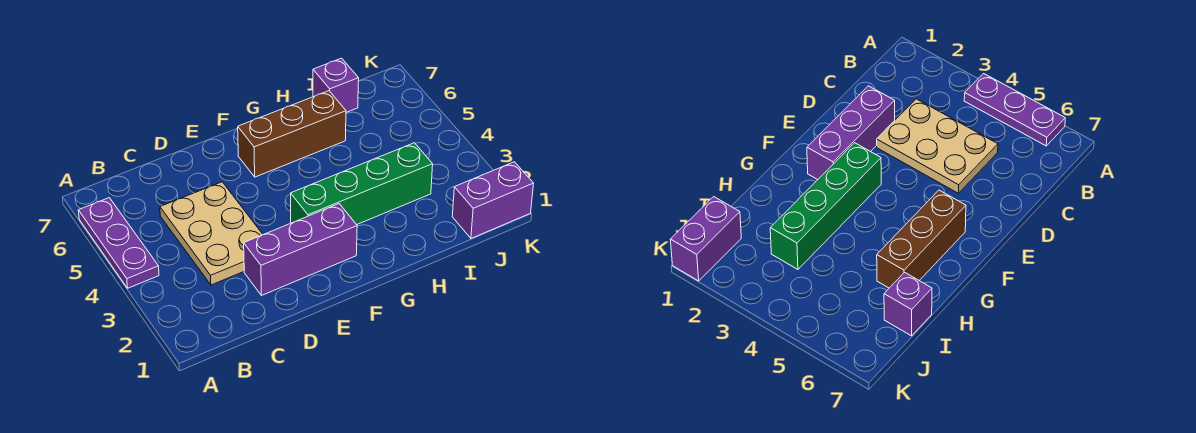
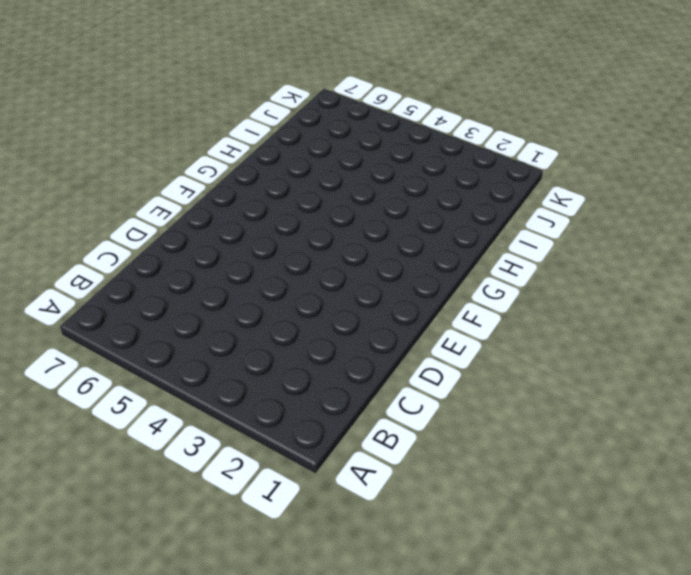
none -> purple 1x3 plate [78,198,159,288]
none -> tan 2x3 plate [160,182,263,285]

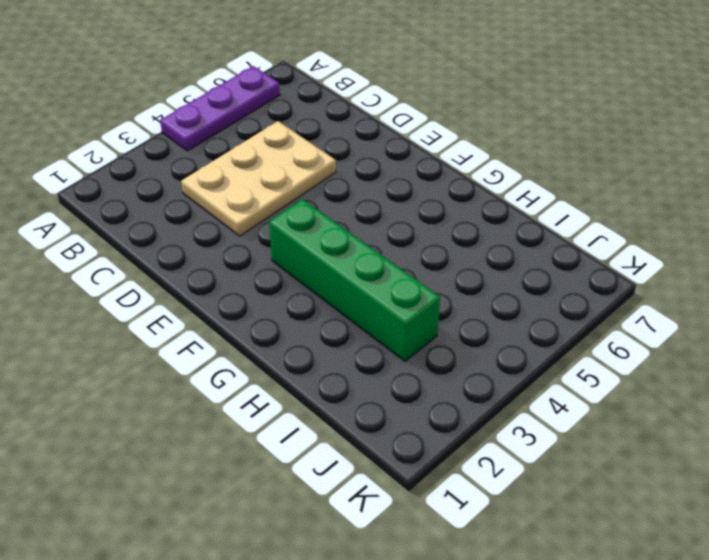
none -> purple 1x3 brick [244,204,357,295]
none -> brown 1x3 brick [238,91,346,177]

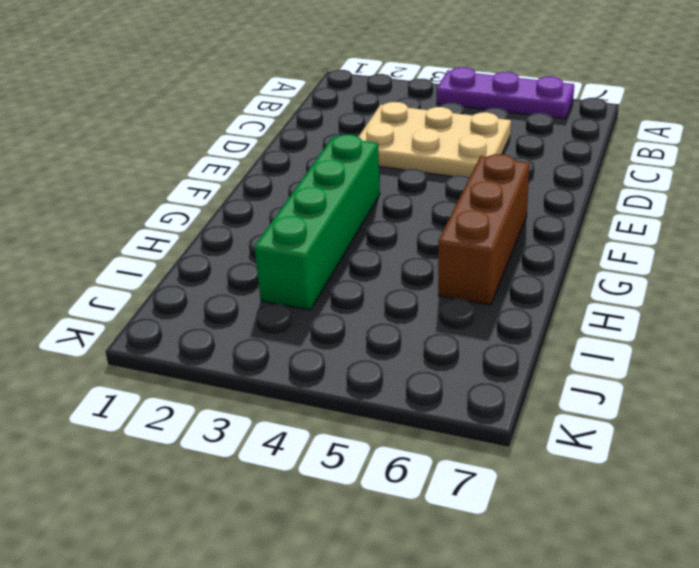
none -> purple 1x3 brick [244,204,357,295]
none -> purple 1x1 brick [313,58,359,112]

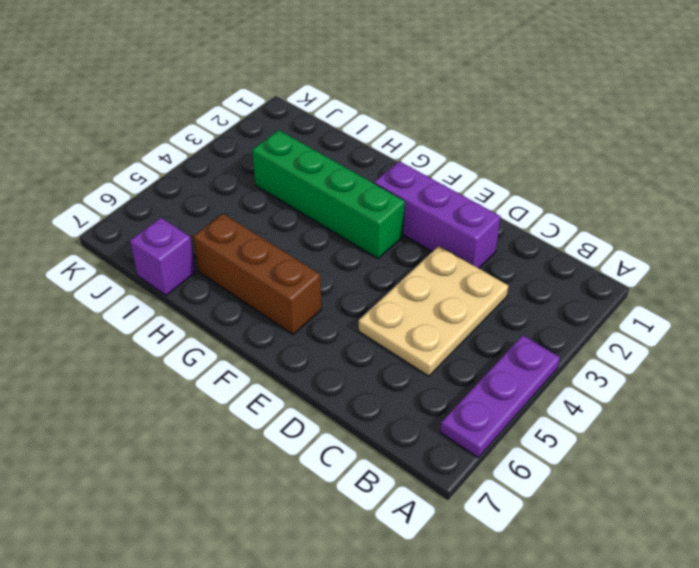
none -> purple 1x2 brick [452,162,534,238]

